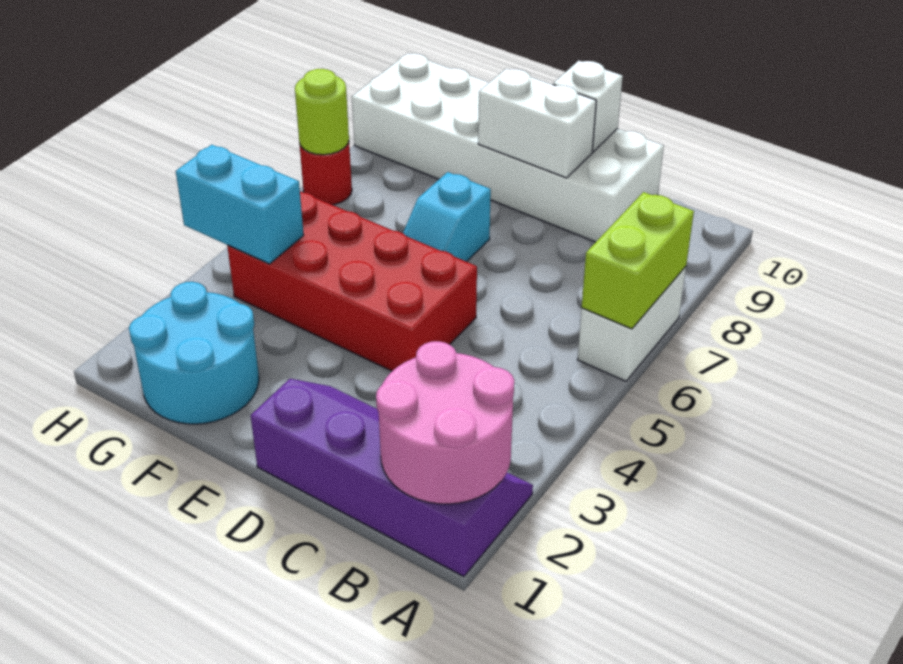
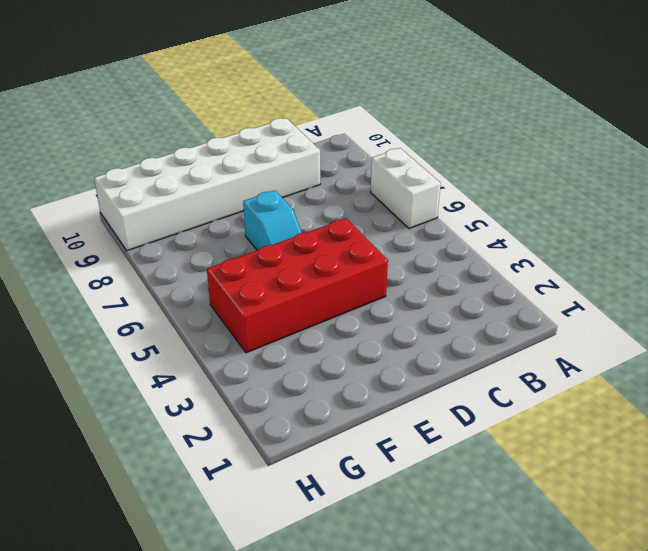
none -> purple 2x4 slope [251,379,533,577]
none -> cyan 2x2 round brick [129,282,259,424]
none -> red 1x1 round brick [299,142,352,205]

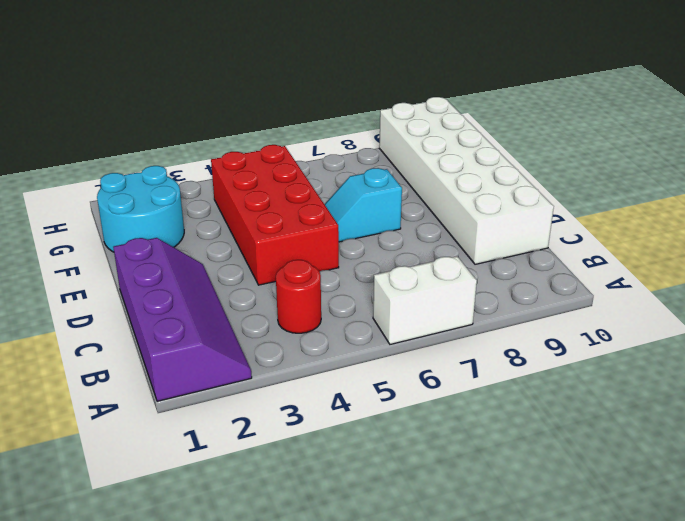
red 1x1 round brick [276,260,321,333] -> red 1x1 round brick moved to [299,142,352,205]
none -> pink 2x2 round brick [376,341,514,504]
none -> lime 1x2 brick [582,192,694,329]
none -> white 1x2 brick [478,68,596,178]

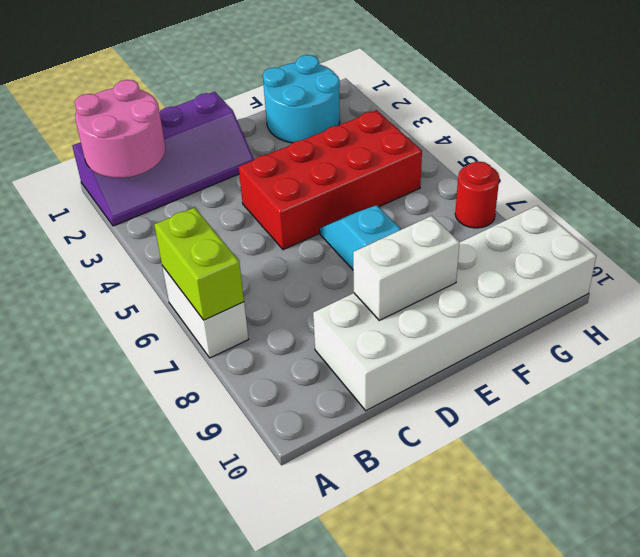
none -> white 1x1 brick [553,61,623,152]
none -> cyan 1x2 brick [176,145,304,264]
none -> lime 1x1 round brick [295,69,349,155]

